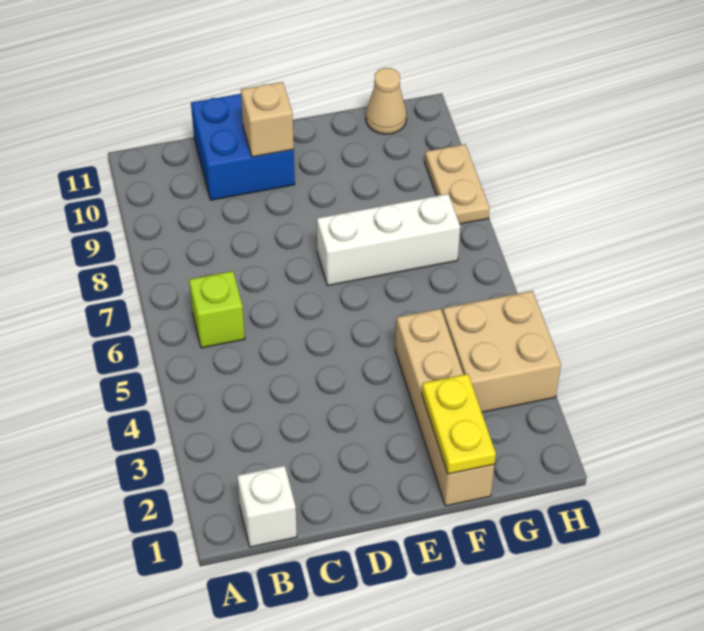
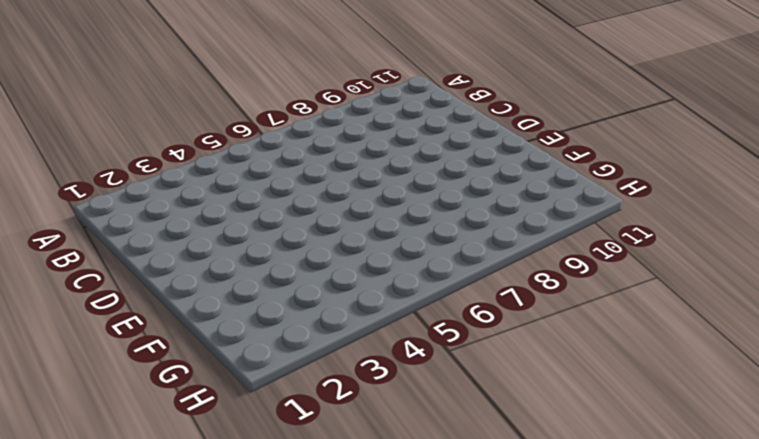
none -> white 1x1 brick [237,466,297,547]
none -> lime 1x1 brick [189,271,245,348]

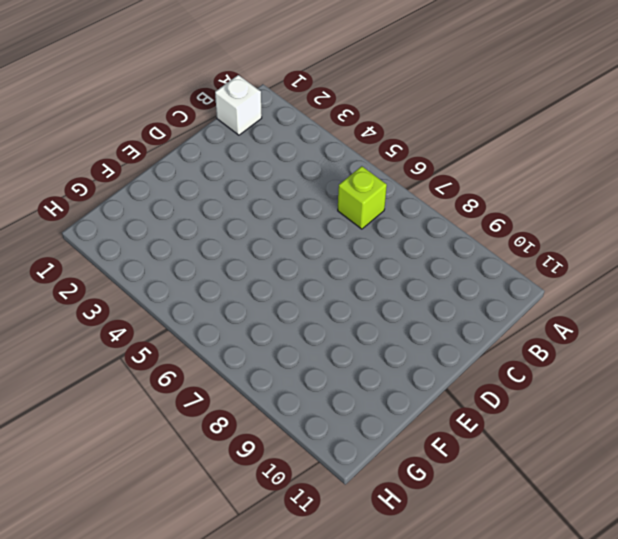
none -> blue 2x2 brick [191,94,295,200]
none -> white 1x3 brick [317,194,460,285]

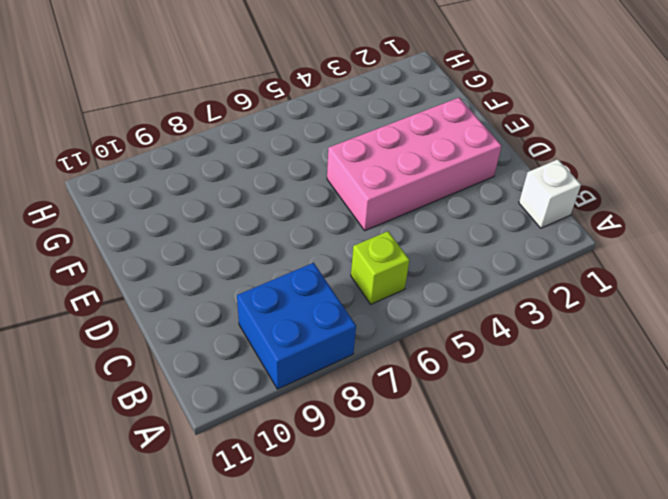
blue 2x2 brick [237,263,356,389] -> blue 2x2 brick moved to [191,94,295,200]
pink 2x4 brick [327,98,501,231] -> none
none -> white 1x3 brick [317,194,460,285]
none -> tan 1x4 brick [395,309,494,506]

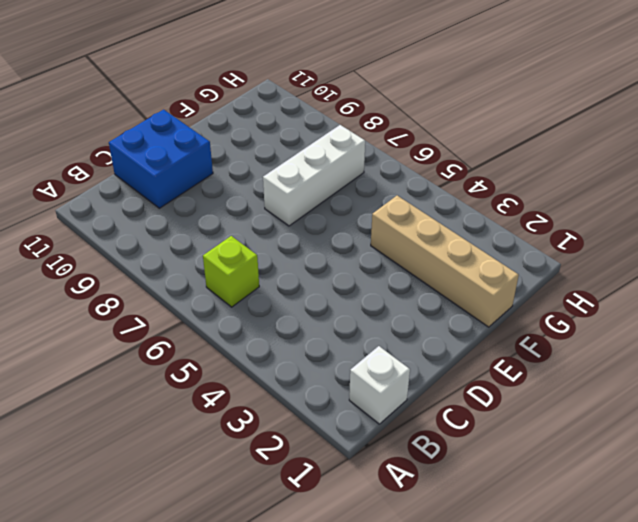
none -> tan 2x2 brick [443,291,561,412]
none -> tan 1x1 cone [366,68,407,134]

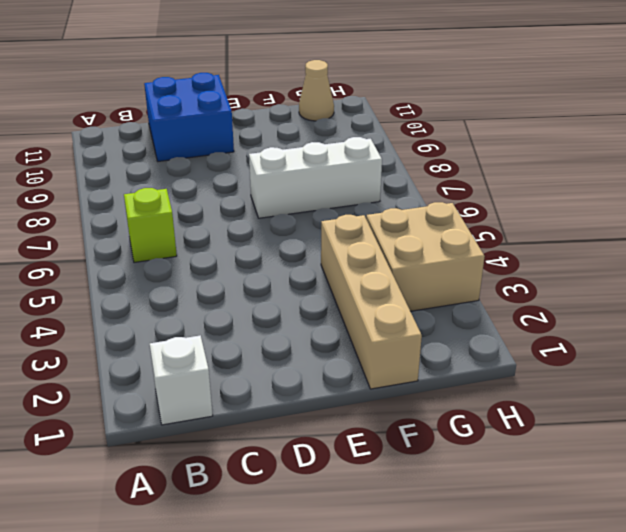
none -> tan 1x2 plate [425,144,489,224]
none -> tan 1x1 brick [241,82,294,157]

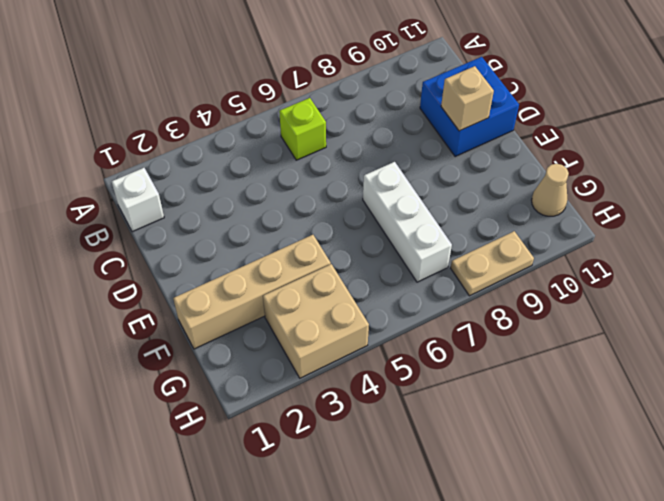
none -> yellow 1x2 plate [422,374,496,474]

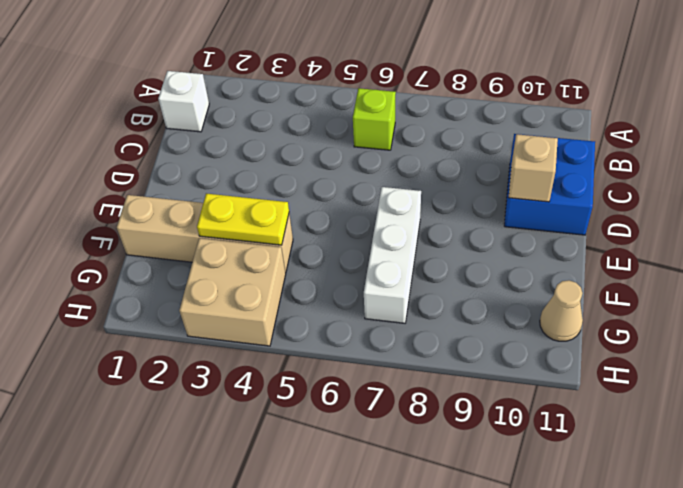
yellow 1x2 plate [197,194,289,245] -> yellow 1x2 plate moved to [422,374,496,474]
none -> tan 1x2 plate [425,144,489,224]

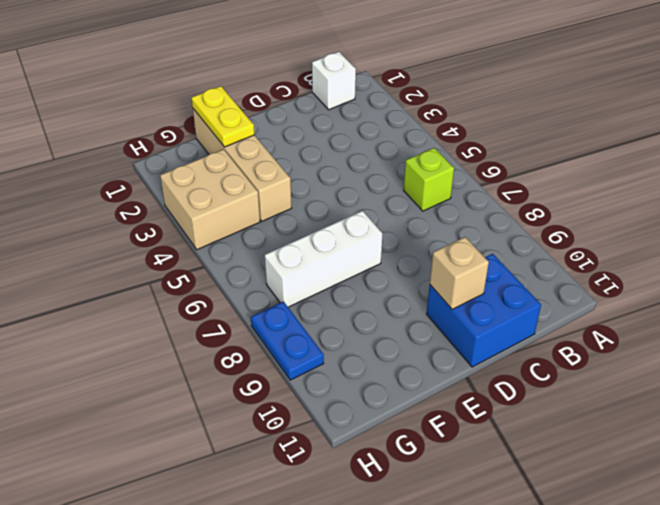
blue 1x2 plate [251,302,324,380] -> tan 1x2 plate [425,144,489,224]
none -> tan 1x1 cone [366,68,407,134]

